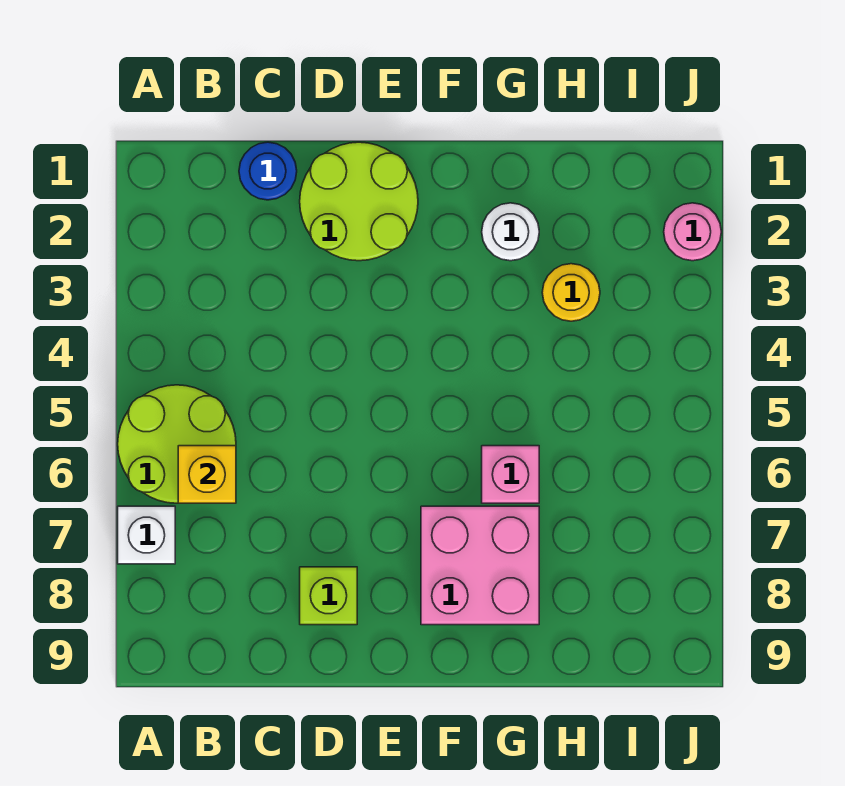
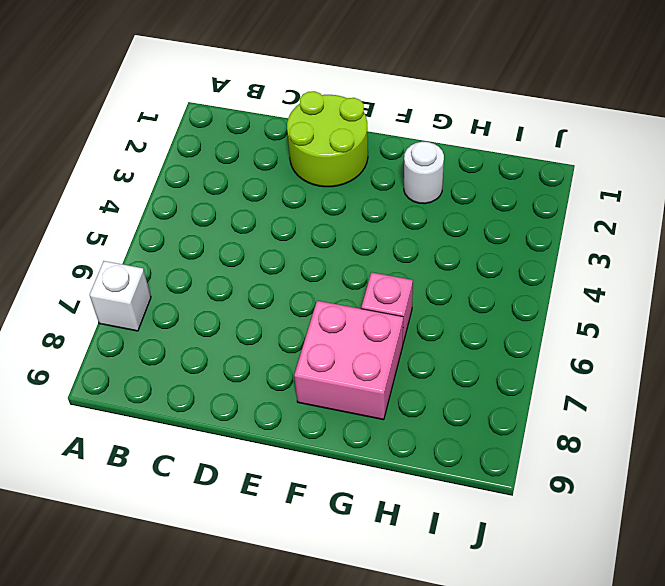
none -> lime 2x2 round brick [118,385,236,503]
none -> blue 1x1 round brick [239,142,297,200]

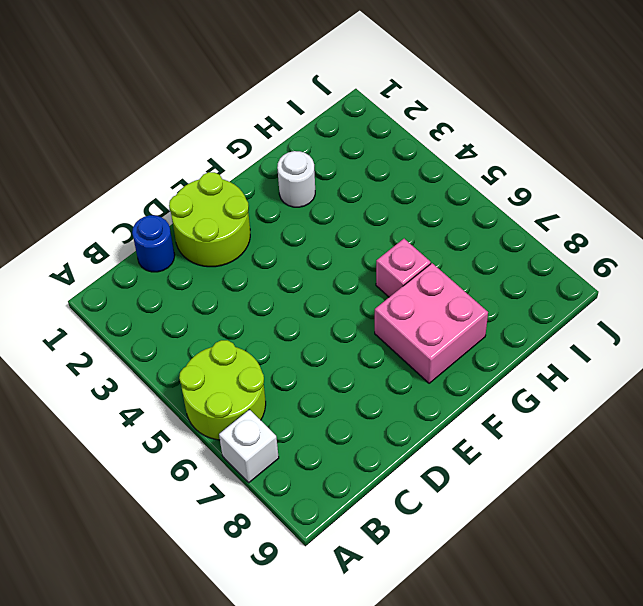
none -> lime 1x1 brick [300,567,357,625]
none -> yellow 1x1 round brick [542,264,600,321]

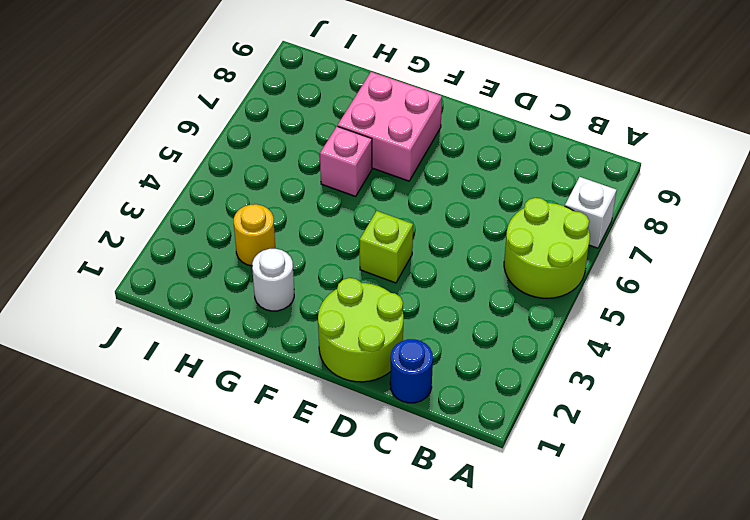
lime 1x1 brick [360,211,413,283] -> lime 1x1 brick moved to [300,567,357,625]
none -> pink 1x1 round brick [664,203,721,261]
none -> yellow 1x1 brick [178,446,236,503]

